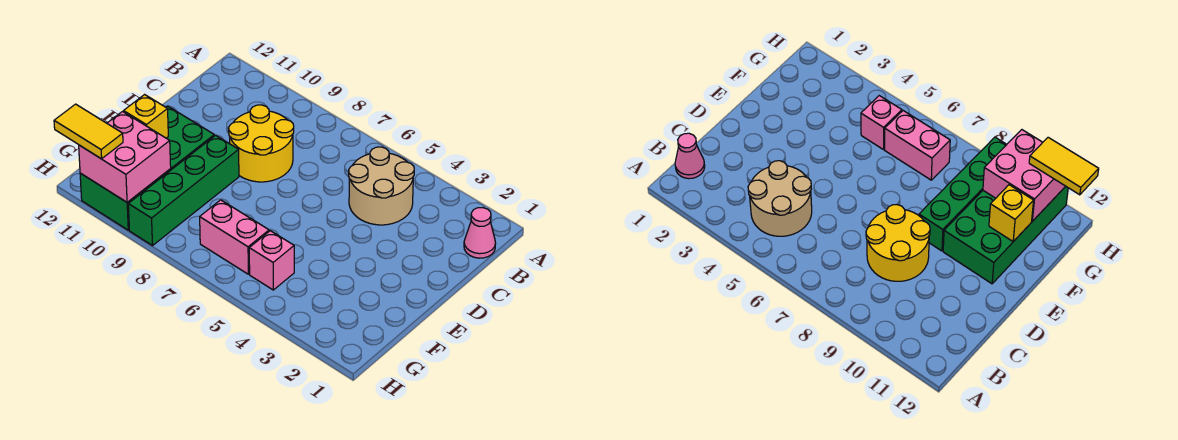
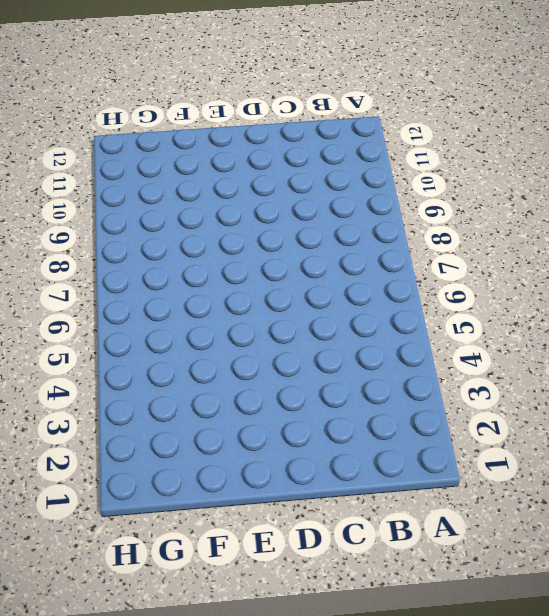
none -> pink 1x1 cone [464,208,496,258]
none -> tan 2x2 round brick [349,147,414,225]

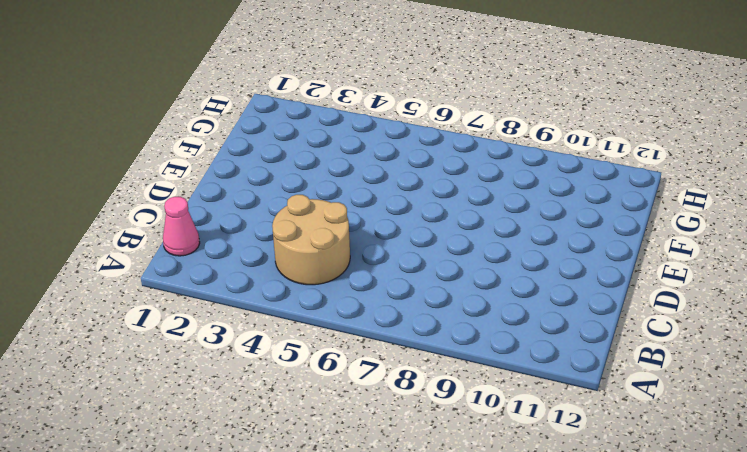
none -> yellow 2x2 round brick [229,105,294,182]
none -> green 1x4 brick [128,135,239,246]

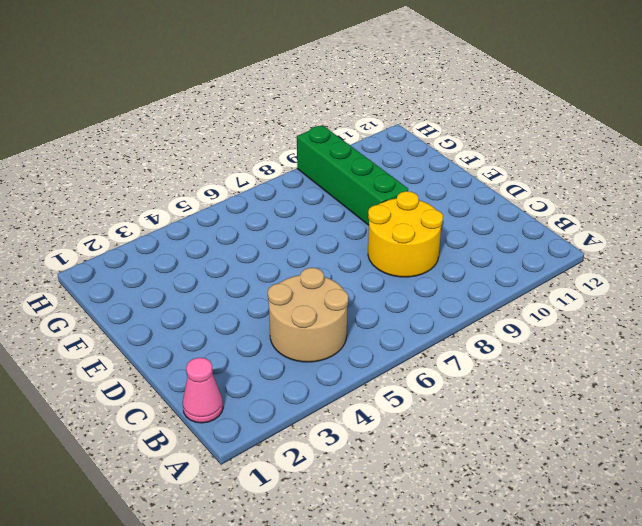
none -> green 2x4 brick [80,106,214,230]
none -> pink 1x1 brick [249,231,294,290]

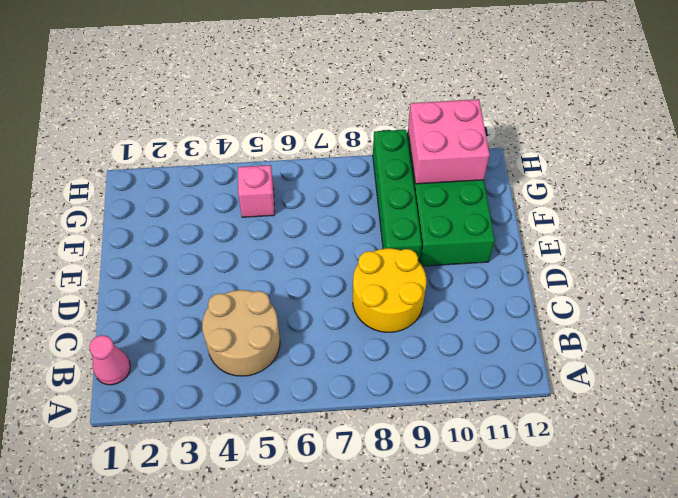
none -> pink 1x2 brick [200,200,269,274]
none -> yellow 1x1 brick [124,95,168,138]

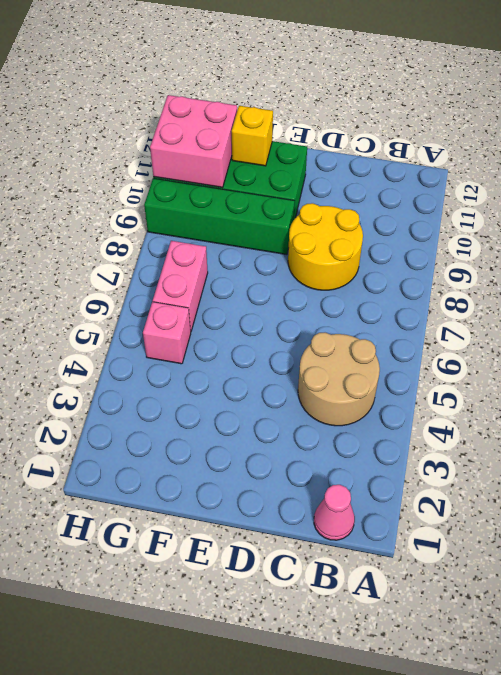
none -> yellow 1x2 tile [54,104,123,159]

